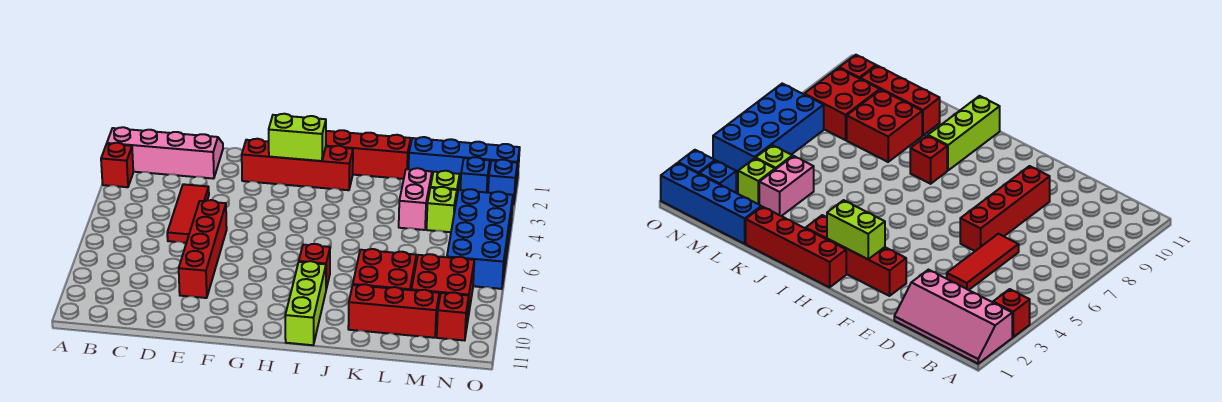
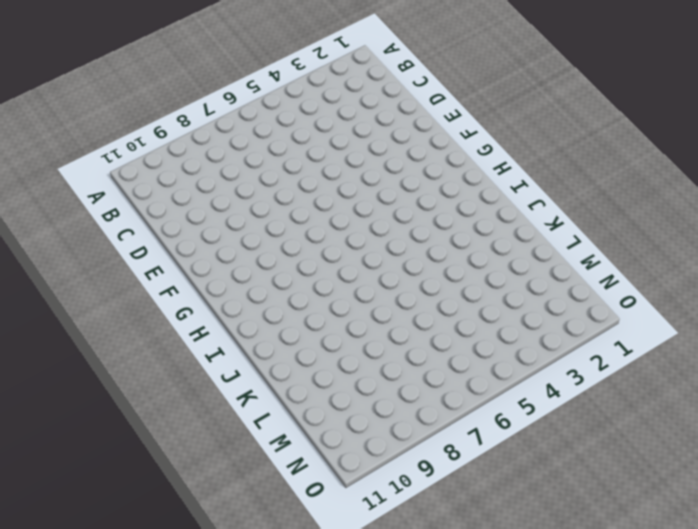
none -> pink 2x4 slope [107,127,223,179]
none -> red 1x1 brick [101,143,133,187]
none -> red 1x3 tile [167,184,209,243]

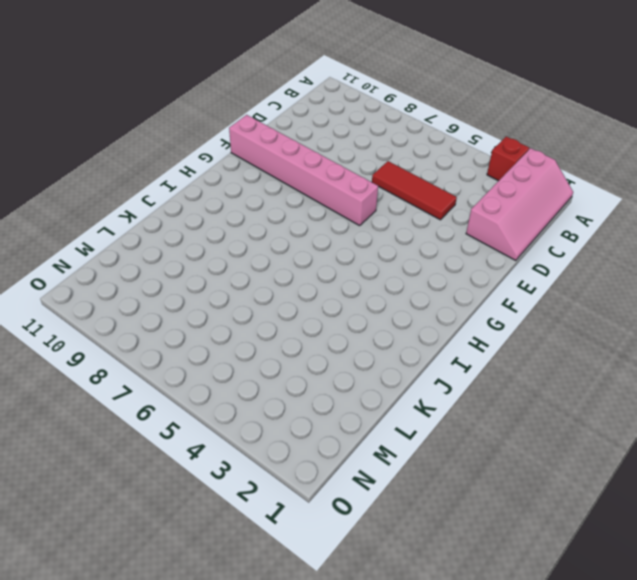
pink 1x6 brick [229,115,378,226] -> none
none -> red 1x4 brick [179,200,227,298]
none -> red 1x4 brick [242,139,353,190]
none -> red 1x4 brick [326,130,411,179]

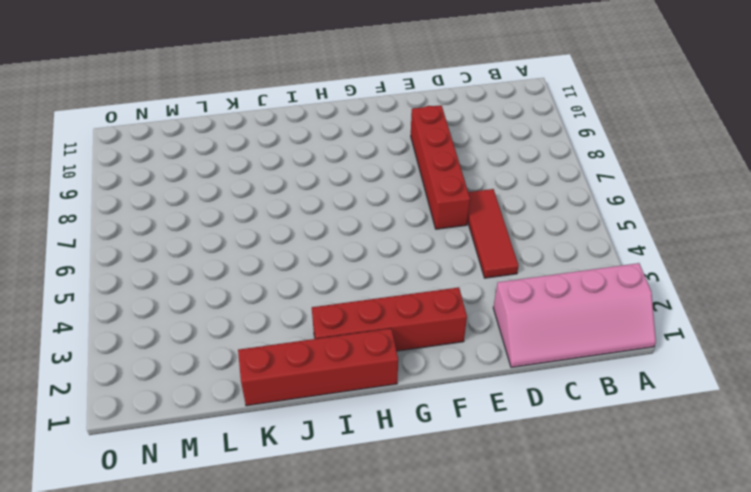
none -> red 1x1 brick [101,143,133,187]
none -> red 1x1 brick [299,244,330,289]
none -> lime 1x3 brick [285,261,326,345]

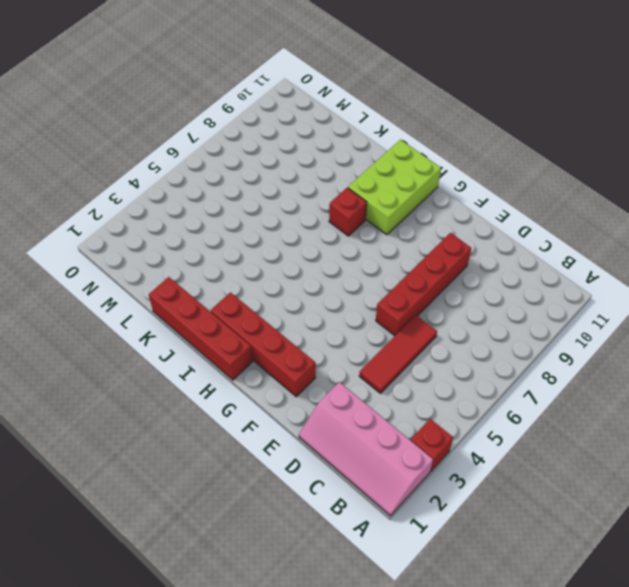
lime 2x3 brick [348,140,441,235] -> lime 1x3 brick [285,261,326,345]
none -> red 2x2 brick [353,249,416,290]
none -> red 1x3 brick [348,284,439,338]
none -> blue 1x4 brick [409,137,520,185]

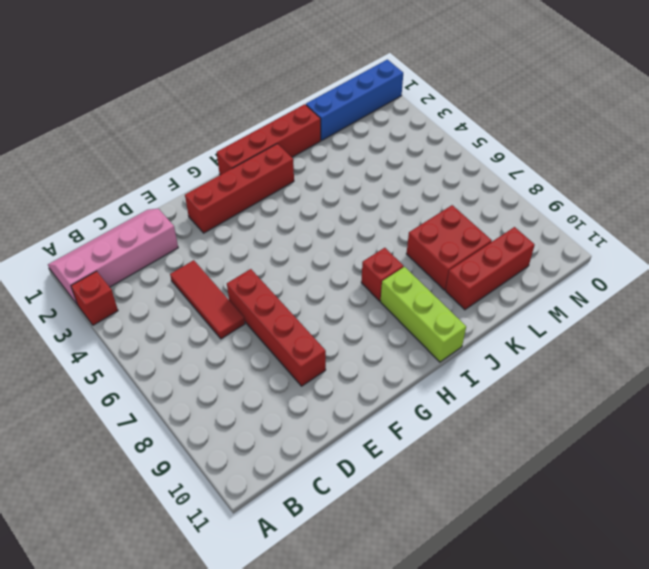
none -> pink 1x2 brick [399,168,432,230]
none -> lime 1x1 brick [430,171,460,195]
none -> lime 1x1 brick [427,187,457,232]

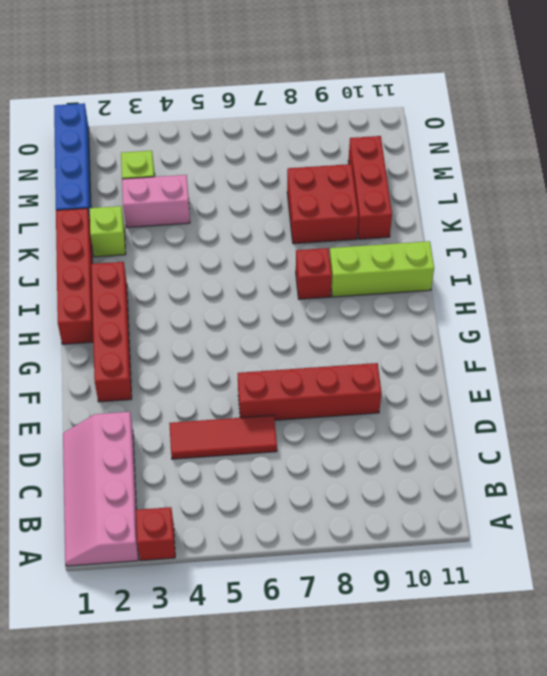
lime 1x1 brick [90,206,126,257] -> lime 1x1 brick moved to [427,187,457,232]
none -> red 2x2 brick [411,254,474,317]
none -> blue 1x1 brick [460,157,490,193]
none -> blue 2x4 brick [447,189,513,289]

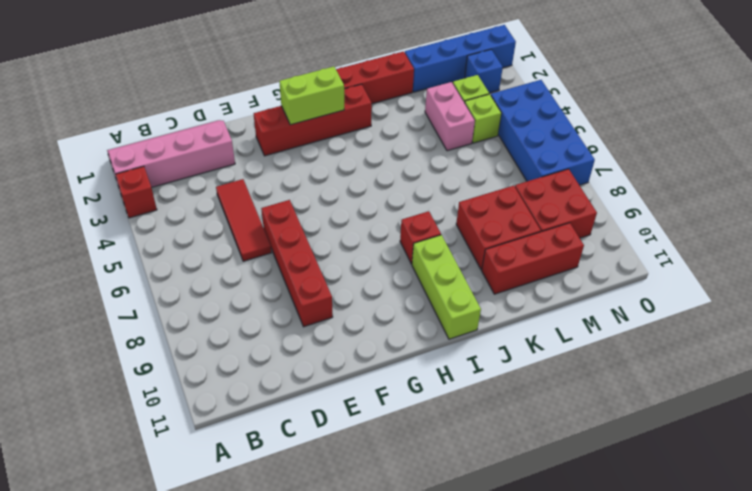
none -> red 1x1 brick [437,292,469,341]
none -> blue 1x1 brick [488,160,517,205]

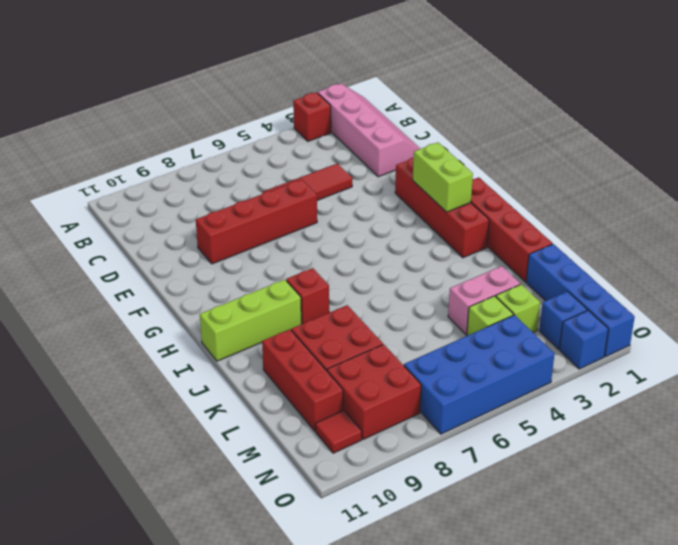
red 1x1 tile [315,410,362,453] -> red 1x1 brick [437,292,469,341]

